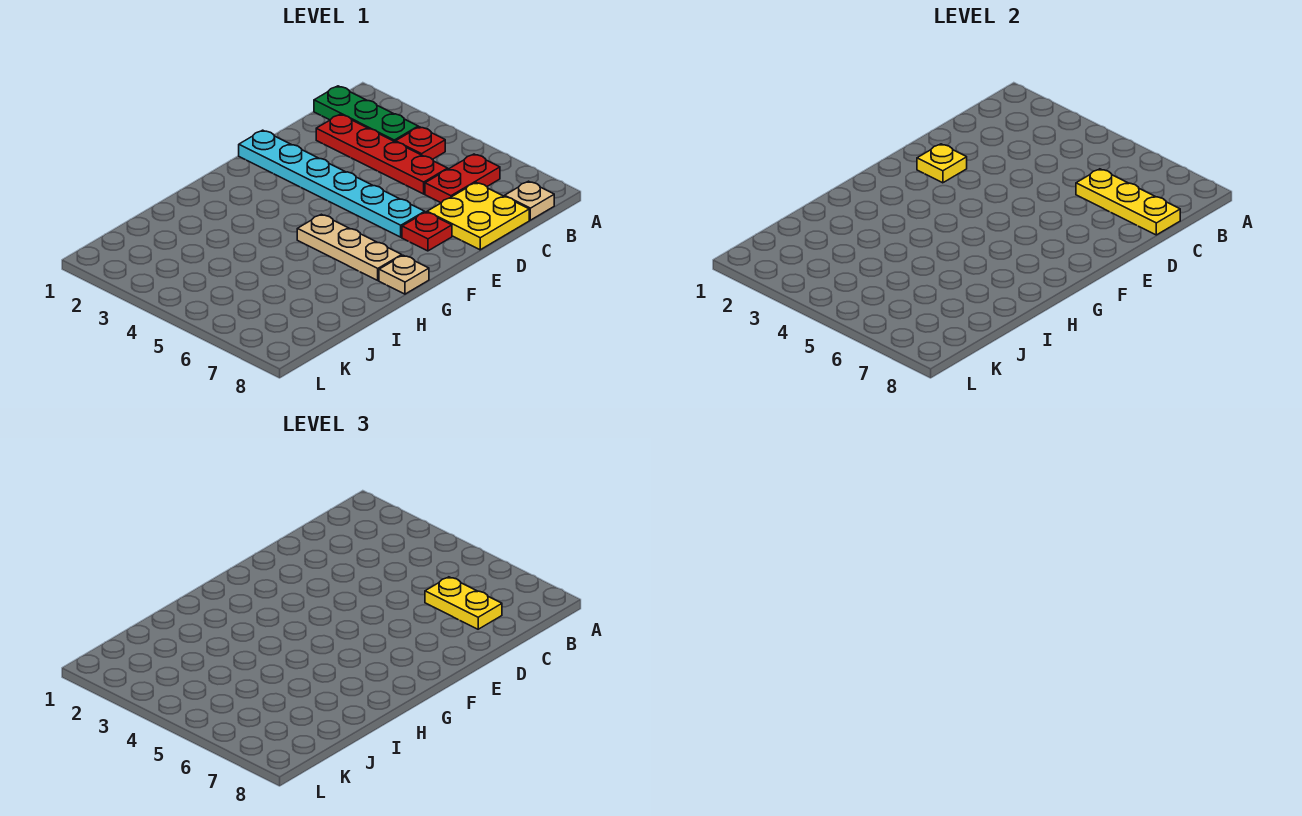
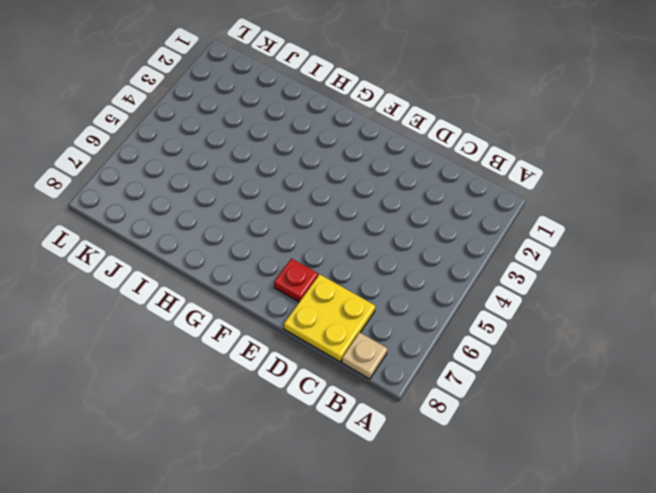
none -> green 1x3 plate [314,86,418,142]
none -> red 1x1 plate [396,127,445,159]
none -> red 1x2 plate [425,154,500,203]

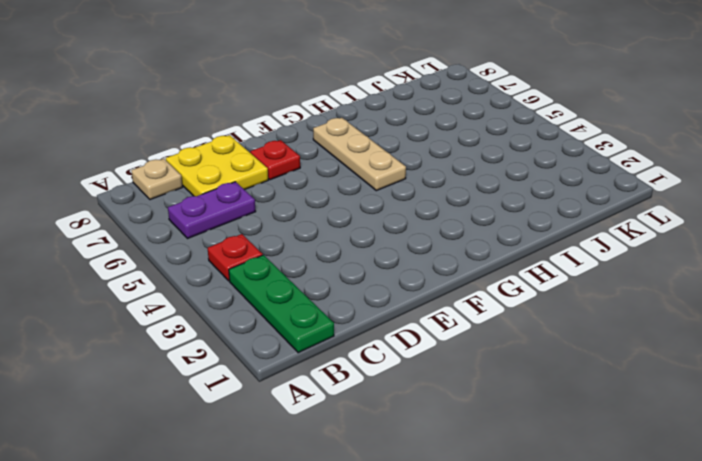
purple 1x2 plate [168,182,256,239] -> red 1x2 plate [425,154,500,203]
none -> red 1x4 plate [316,114,448,194]
none -> cyan 1x6 plate [239,130,425,237]
none -> tan 1x1 plate [379,255,429,294]

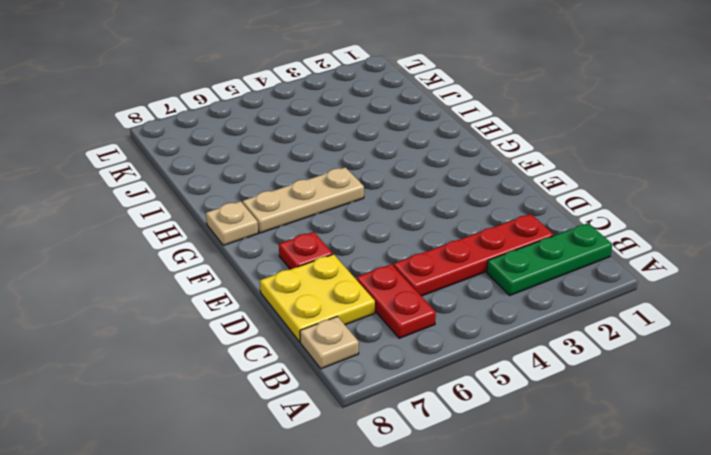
none -> red 1x1 plate [396,127,445,159]
none -> cyan 1x6 plate [239,130,425,237]
none -> yellow 1x3 plate [1076,169,1180,235]

